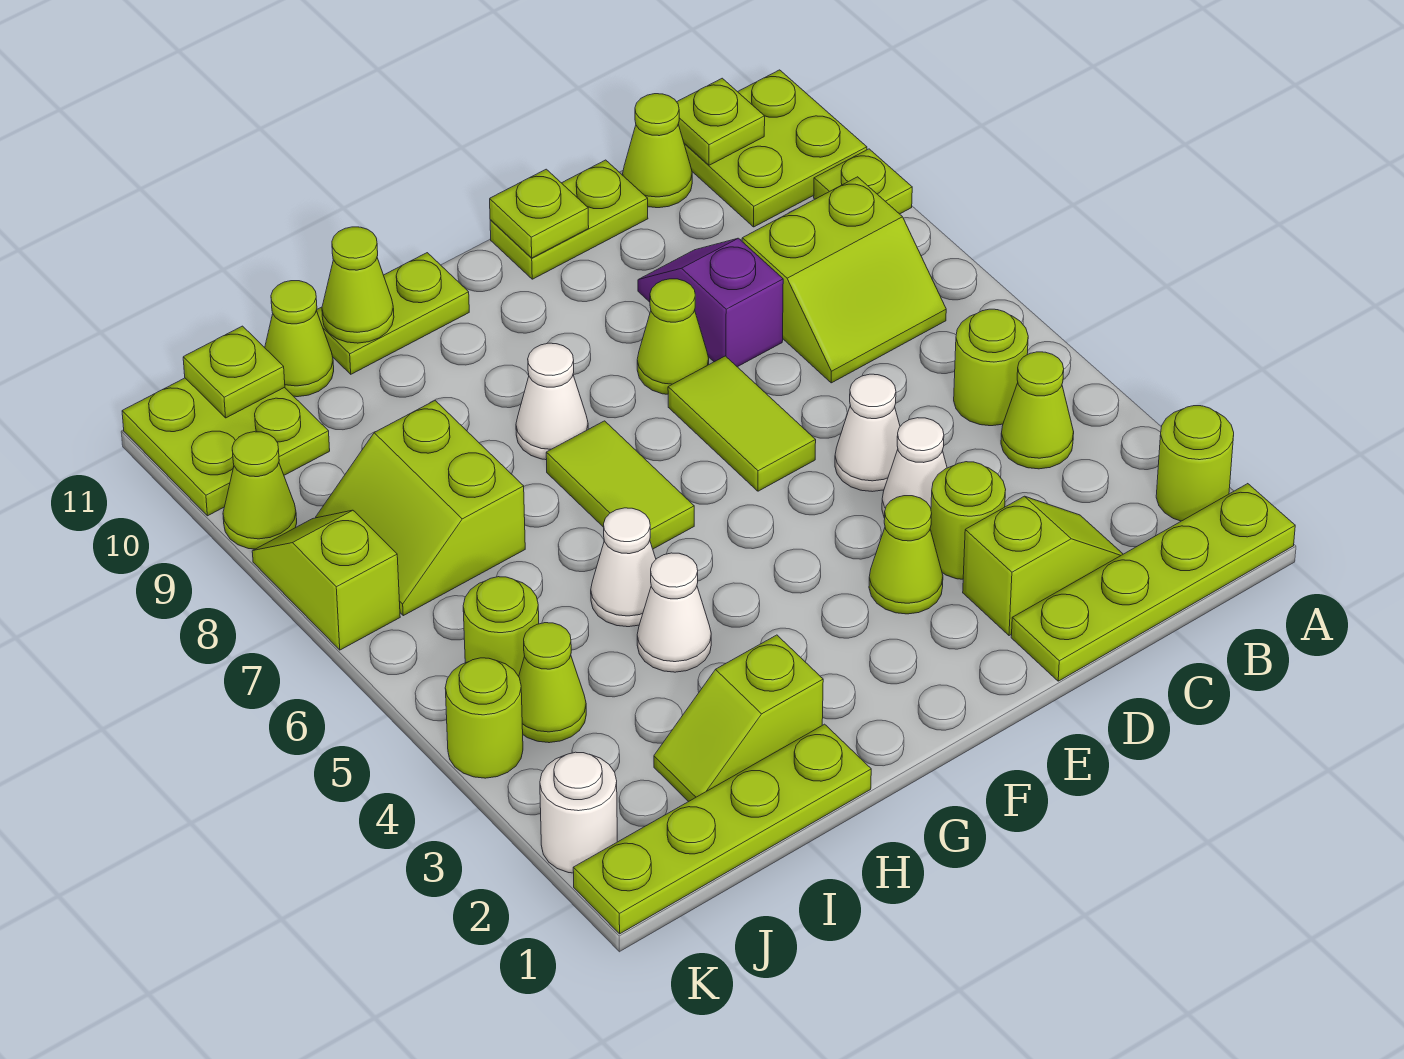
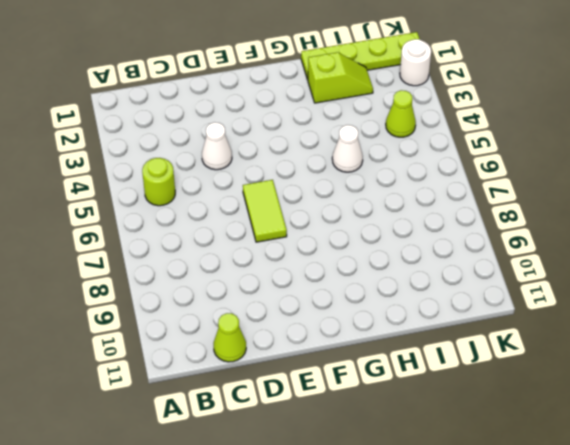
none -> lime 1x4 plate [1011,484,1295,681]
none -> lime 1x1 round brick [1156,406,1234,521]
none -> lime 1x1 plate [814,149,912,214]
none -> lime 2x2 plate [684,70,867,227]

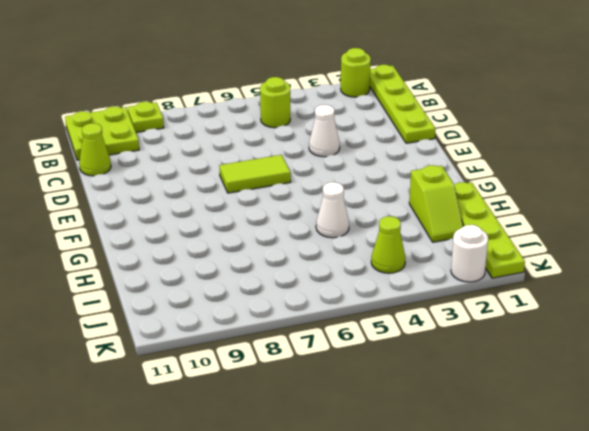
none -> lime 1x1 cone [1001,352,1074,469]
none -> lime 2x2 slope [742,177,946,383]
none -> lime 1x2 slope [963,496,1123,636]
none -> lime 1x1 round brick [930,462,1006,579]

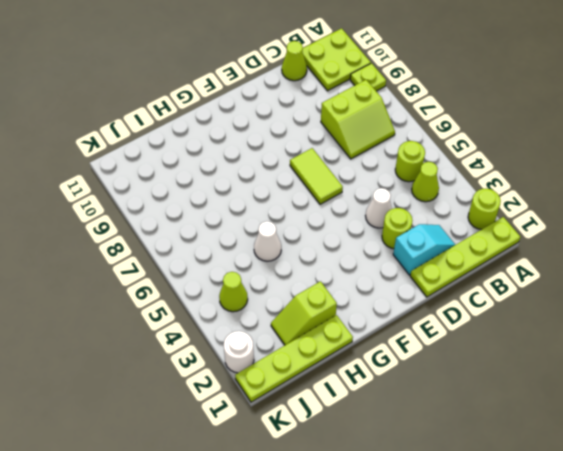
cyan 1x2 slope [393,224,455,275] -> lime 1x2 slope [963,496,1123,636]
none -> white 1x1 cone [835,374,900,492]
none -> purple 1x2 slope [638,238,783,367]
none -> lime 1x2 plate [490,160,648,279]
none -> lime 1x1 cone [869,496,943,614]

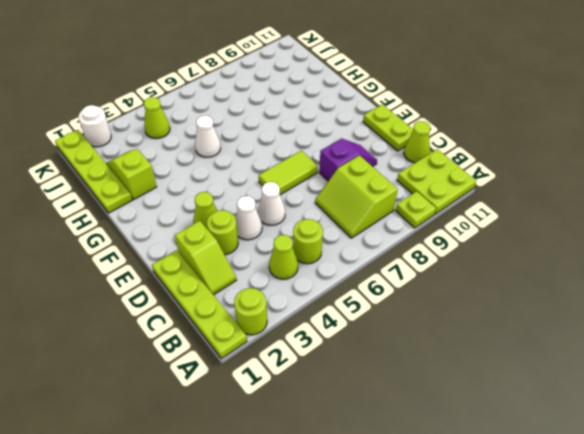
none -> lime 1x1 cone [637,279,709,394]
none -> lime 1x2 tile [546,421,694,549]
none -> white 1x1 cone [516,343,588,460]
none -> lime 1x2 plate [317,253,469,374]

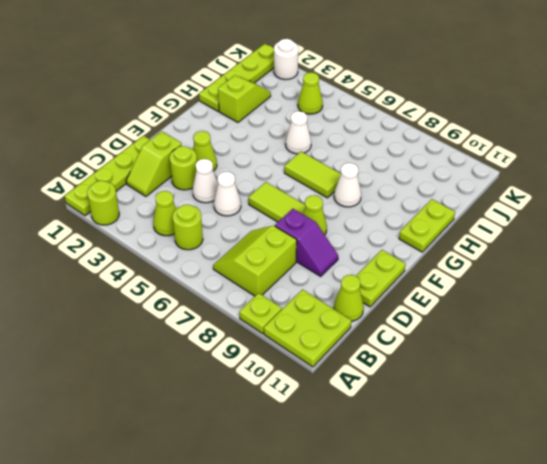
none -> white 1x1 cone [637,553,711,672]
none -> lime 2x2 slope [316,401,525,616]
none -> lime 1x1 cone [265,281,334,397]
none -> lime 1x1 round brick [463,577,539,676]

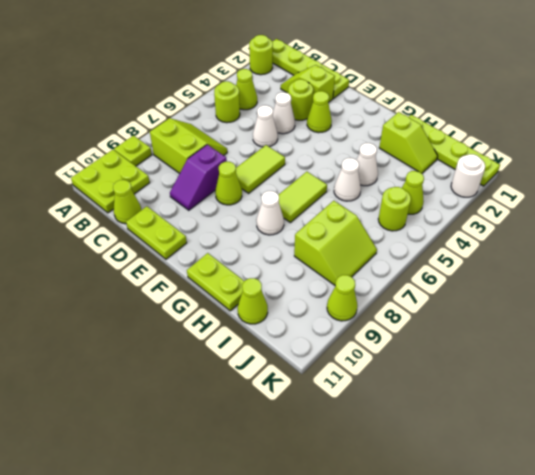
none -> lime 2x2 plate [122,378,330,516]
none -> lime 1x1 round brick [445,658,523,778]
none -> lime 1x2 slope [252,510,400,650]
none -> lime 1x1 plate [677,78,765,165]

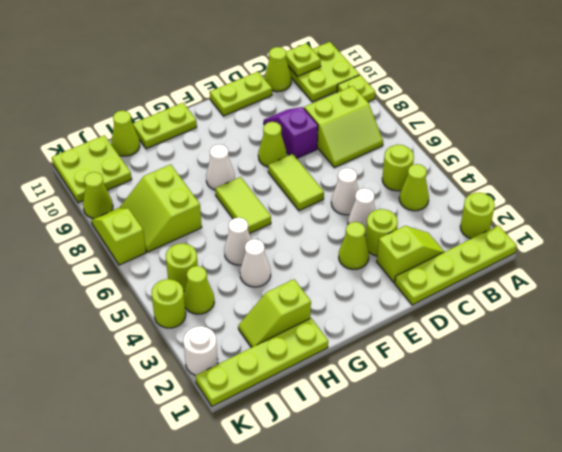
none -> lime 1x1 plate [490,169,589,258]
none -> lime 1x1 cone [322,227,394,343]
none -> lime 1x1 plate [183,326,285,418]

